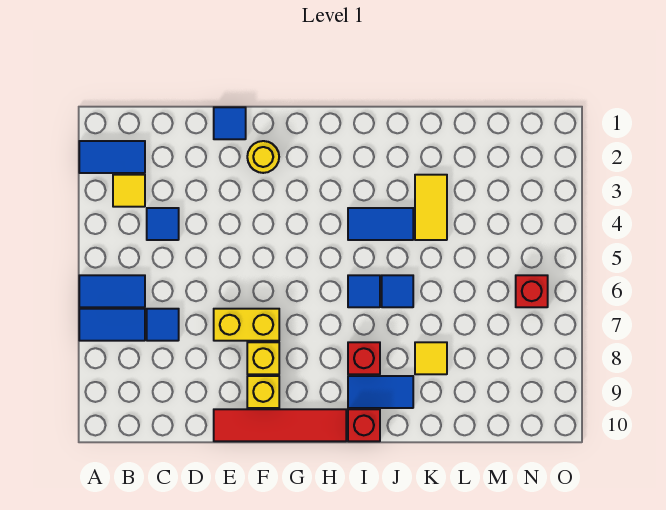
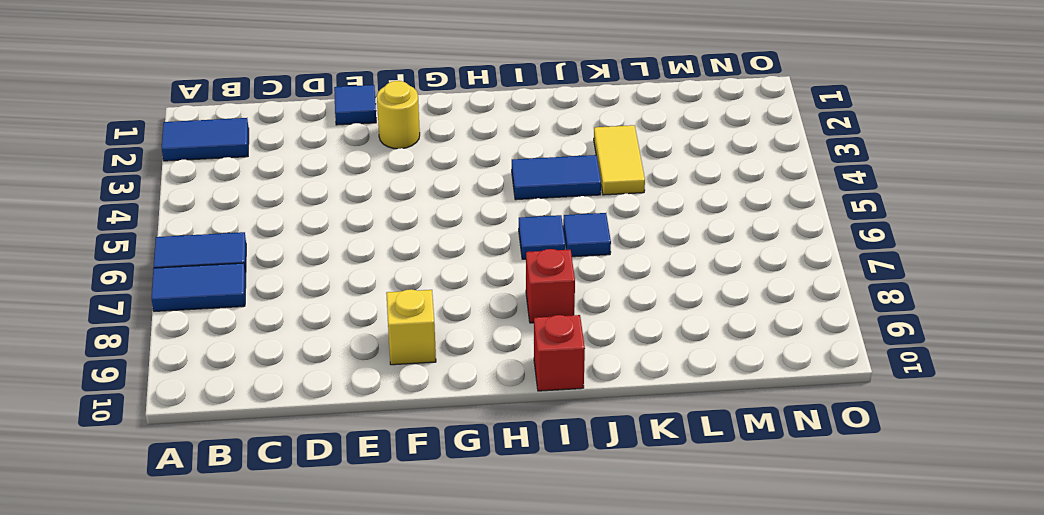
none -> yellow 1x1 tile [113,175,145,207]
none -> blue 1x1 tile [147,208,179,240]
none -> blue 1x1 tile [147,309,179,341]

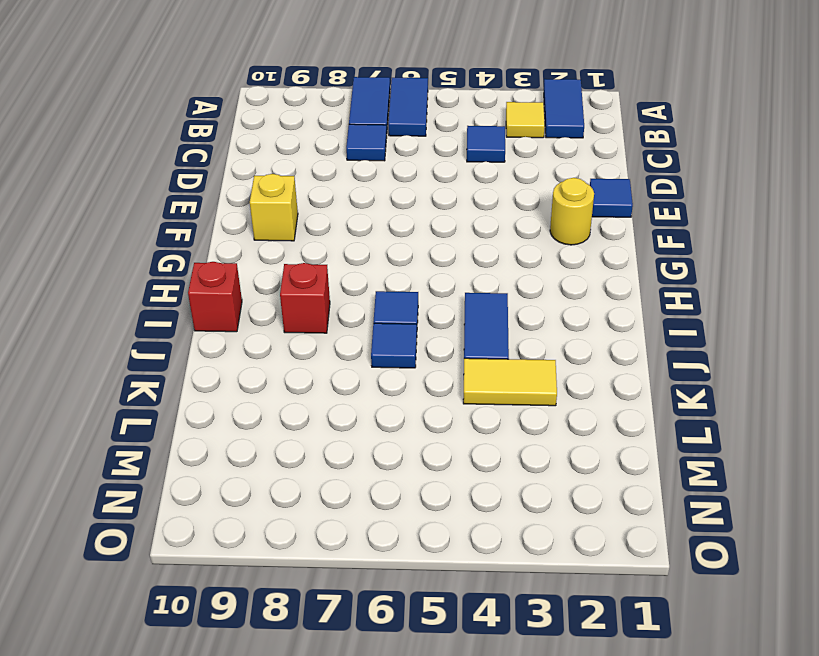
none -> yellow 1x2 brick [214,309,279,341]
none -> red 1x4 tile [214,409,346,441]
none -> yellow 1x1 brick [247,342,279,374]

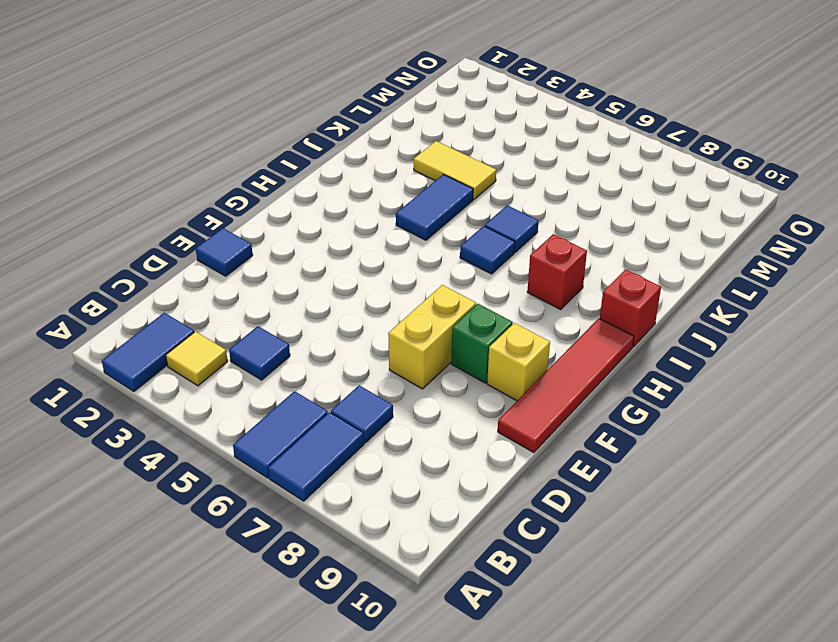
green 1x1 brick [451,304,513,383] -> yellow 1x1 brick [247,342,279,374]
none -> yellow 1x1 round brick [247,141,279,173]
none -> blue 1x2 tile [348,376,413,408]
none -> yellow 1x1 tile [415,342,447,374]

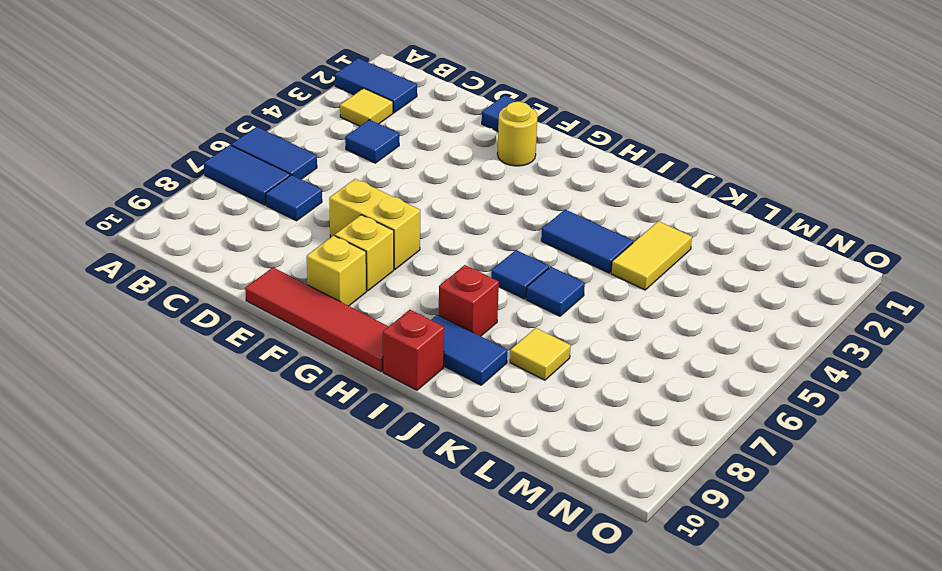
none -> red 1x1 brick [516,275,548,307]

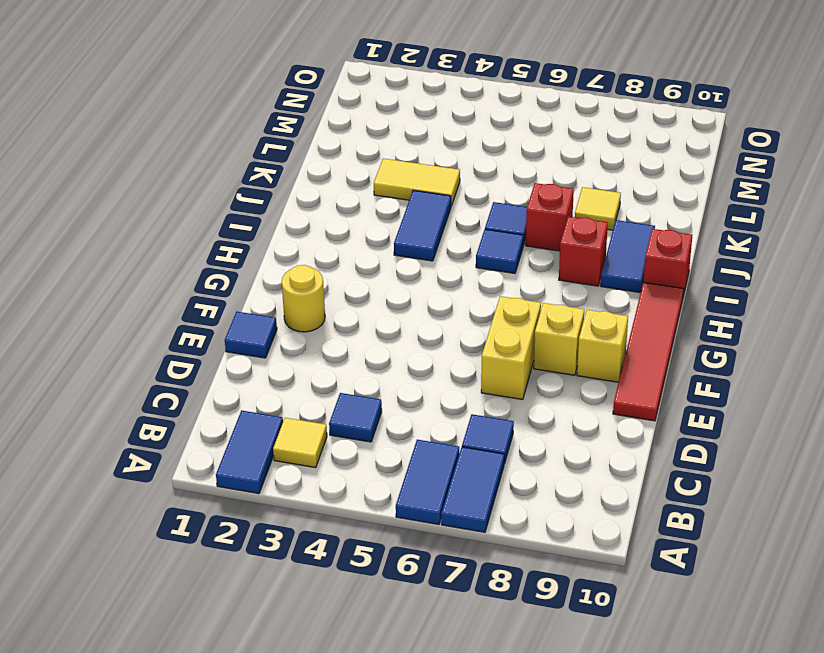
red 1x1 brick [526,183,574,251] -> red 1x1 brick moved to [516,275,548,307]

